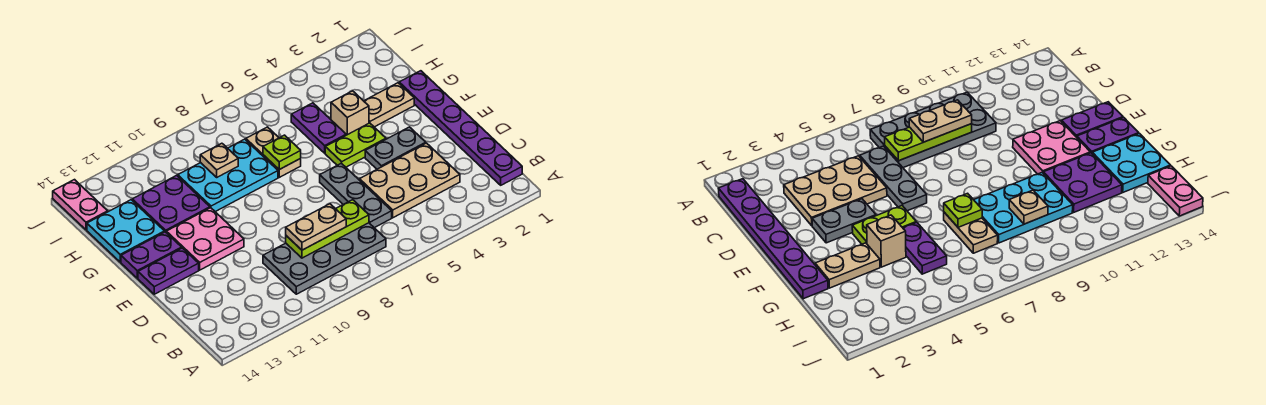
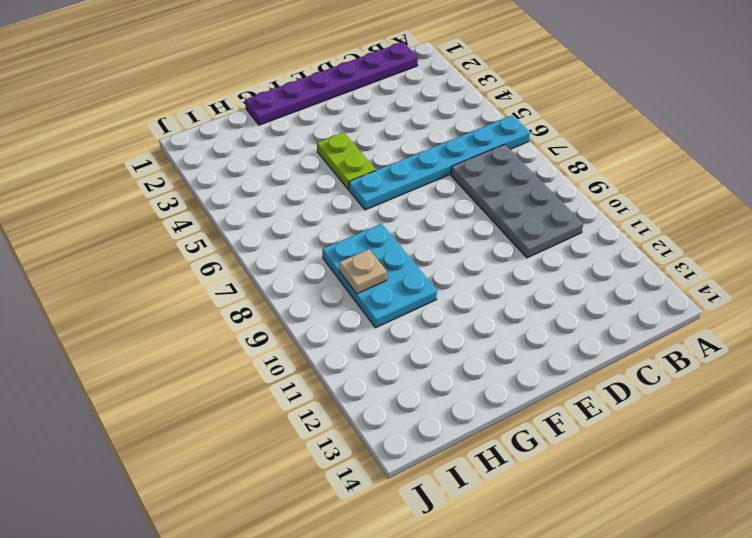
cyan 1x6 plate [349,115,530,210] -> grey 1x3 plate [320,163,392,228]
none -> tan 2x3 plate [360,143,460,218]
none -> grey 1x2 plate [365,127,426,169]
none -> pink 2x2 plate [166,208,244,270]

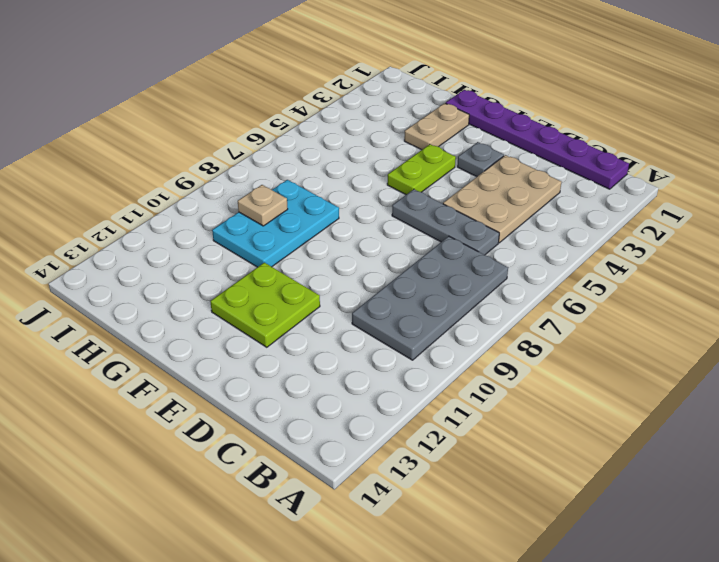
grey 1x1 plate [457,142,504,177] -> grey 1x2 plate [365,127,426,169]
lime 2x2 plate [210,263,320,347] -> pink 2x2 plate [166,208,244,270]
none -> purple 1x2 plate [138,248,199,294]
none -> purple 1x2 plate [121,232,182,278]
none -> tan 1x1 brick [331,91,369,135]

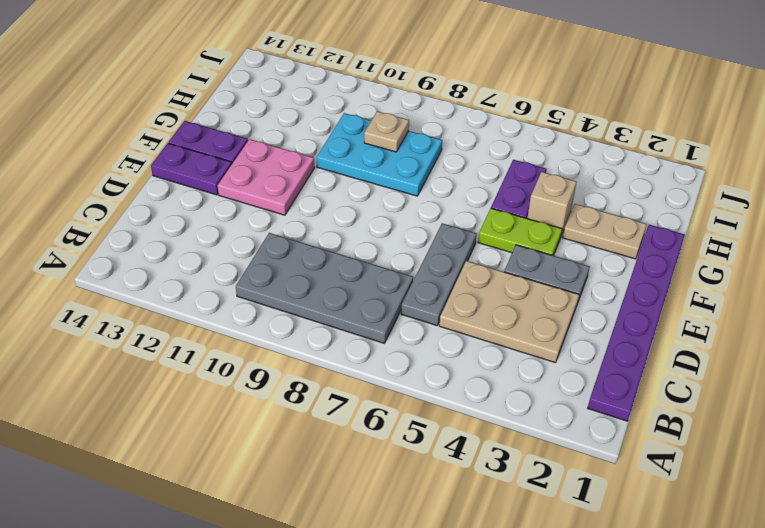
none -> tan 1x2 plate [246,127,301,177]
none -> purple 2x2 plate [132,176,210,232]
none -> cyan 2x2 plate [87,200,165,262]

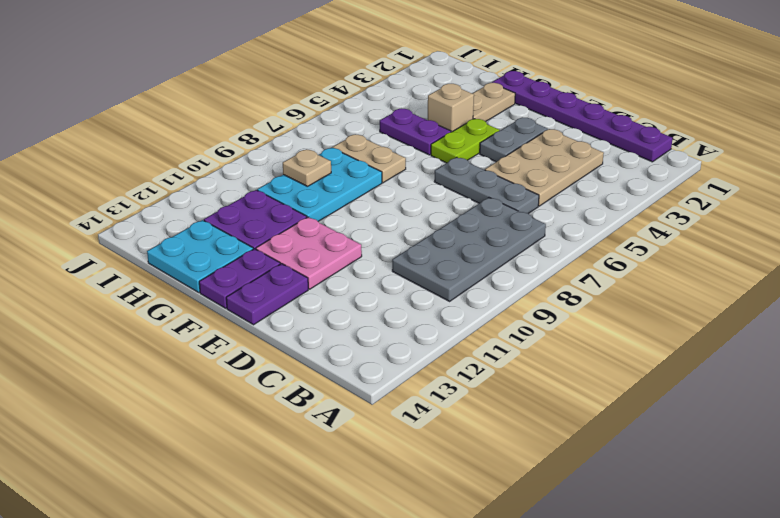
none -> pink 1x2 plate [53,180,108,230]
none -> lime 1x3 plate [286,200,369,258]
none -> lime 1x1 plate [263,135,301,170]

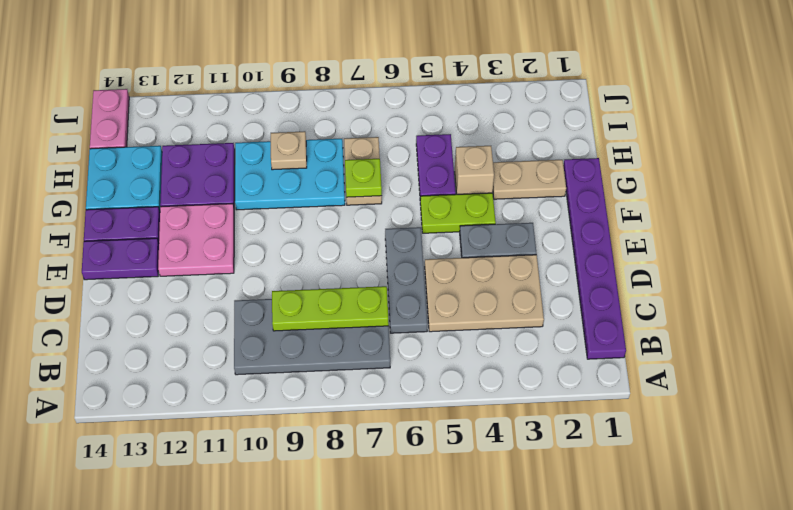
none -> tan 1x2 plate [286,204,346,250]

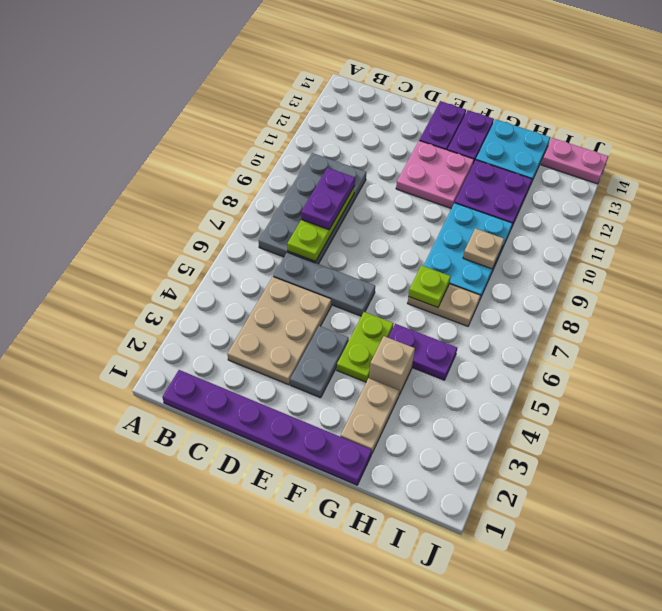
purple 1x2 plate [301,168,355,230] -> tan 1x2 plate [286,204,346,250]

